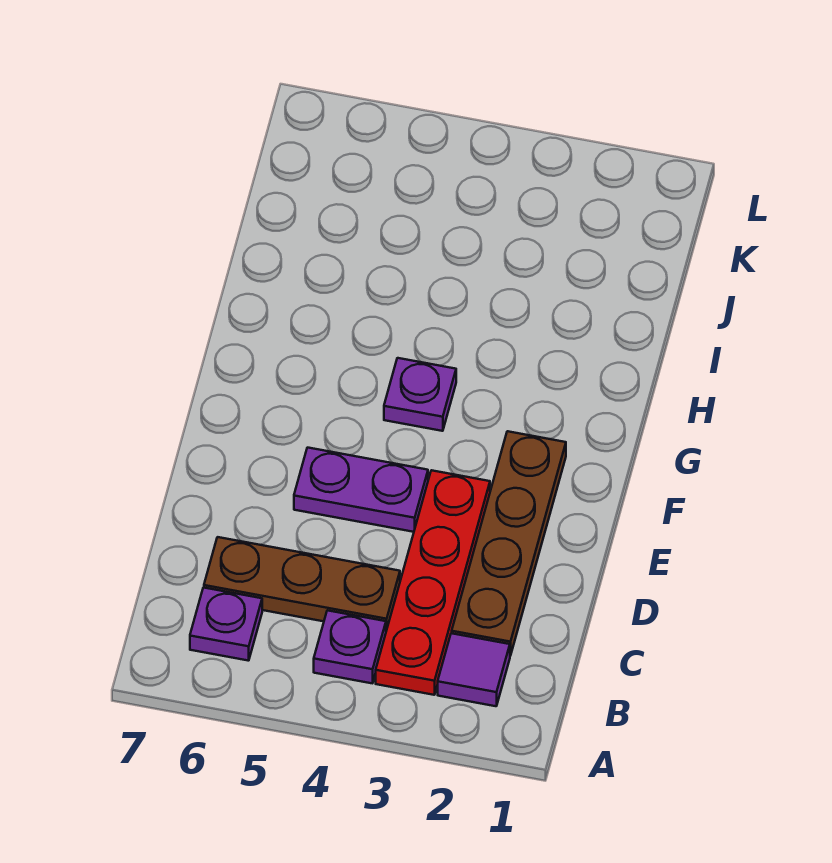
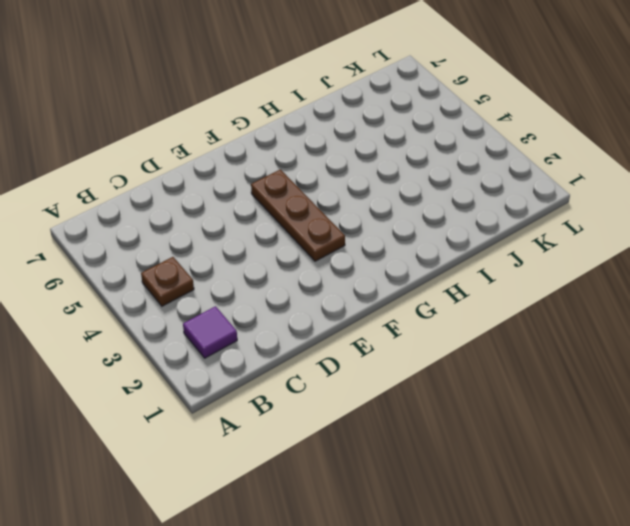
brown 1x1 plate [141,257,194,306] -> purple 1x1 plate [314,610,386,683]
brown 1x3 plate [251,169,345,261] -> brown 1x3 plate moved to [204,537,400,631]
none -> red 1x4 plate [376,470,490,695]
none -> purple 1x1 plate [190,588,262,661]

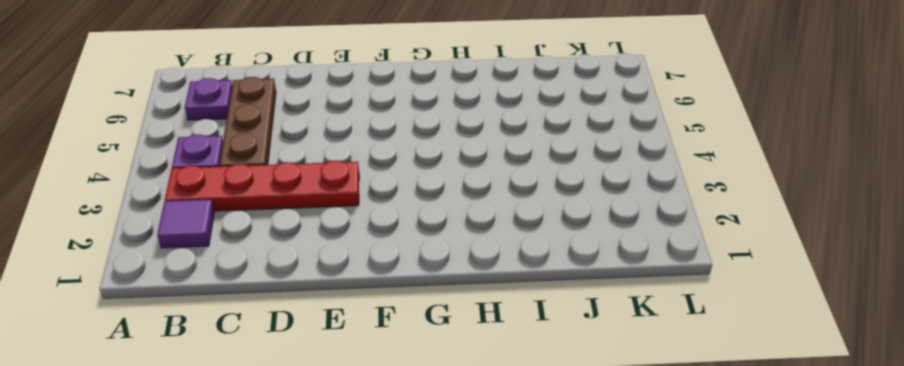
none -> brown 1x4 plate [452,431,566,656]
none -> purple 1x2 plate [294,448,428,532]

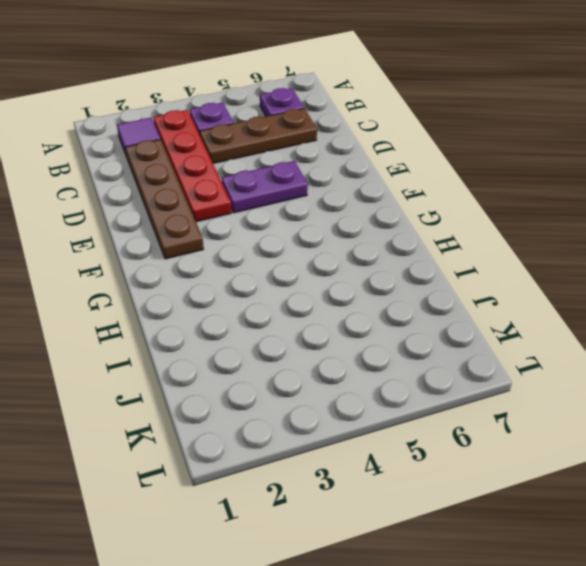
none -> purple 1x1 plate [384,358,456,431]

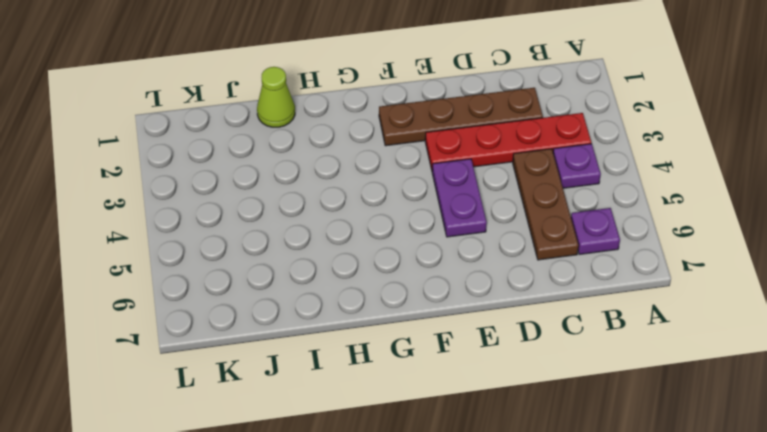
lime 1x1 cone [257,67,295,127] -> none
none -> purple 1x1 tile [438,633,510,706]
none -> purple 1x1 plate [384,358,456,431]

